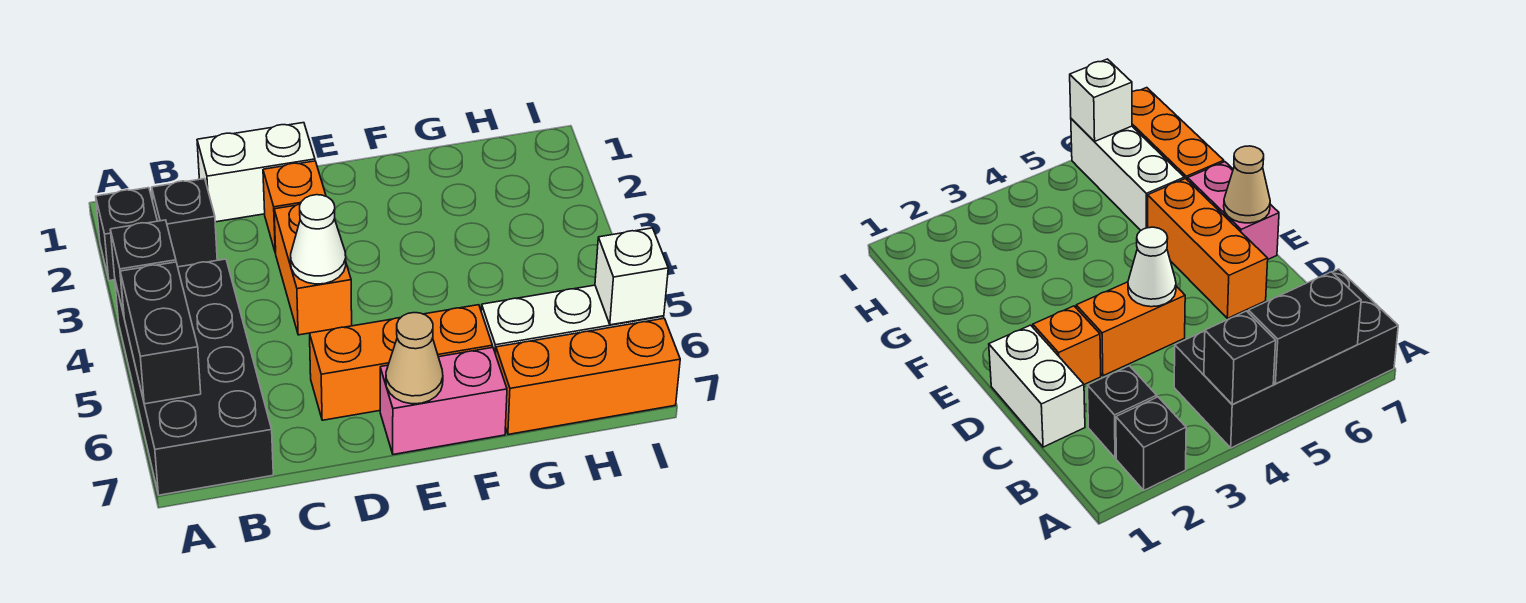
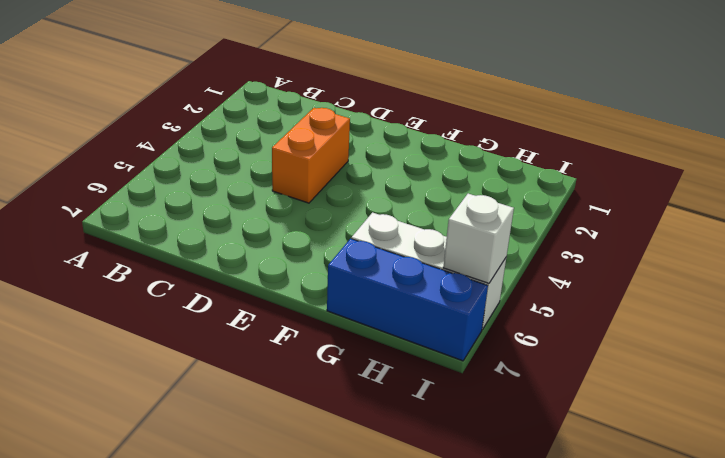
blue 1x3 brick [327,239,488,361] -> orange 1x3 brick [496,318,680,434]
none -> black 1x1 brick [96,188,157,281]
none -> black 2x4 brick [115,259,273,495]
none -> black 1x1 brick [152,179,217,267]

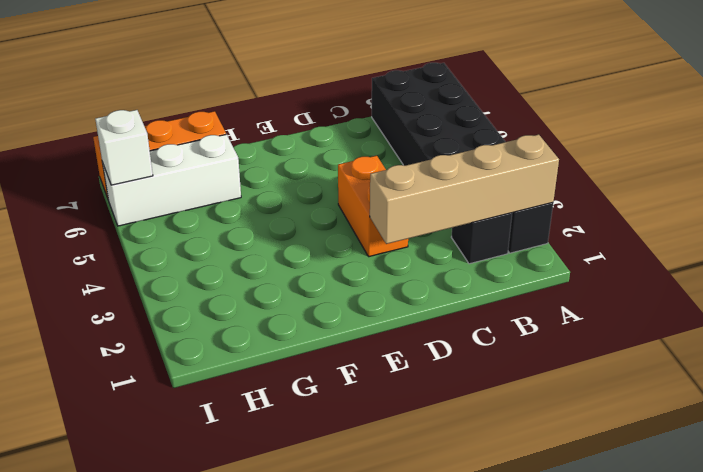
tan 1x4 brick [370,134,559,244] -> none
none -> white 1x2 brick [197,123,315,222]
none -> orange 1x1 brick [263,161,326,253]
none -> orange 1x3 brick [310,305,493,420]

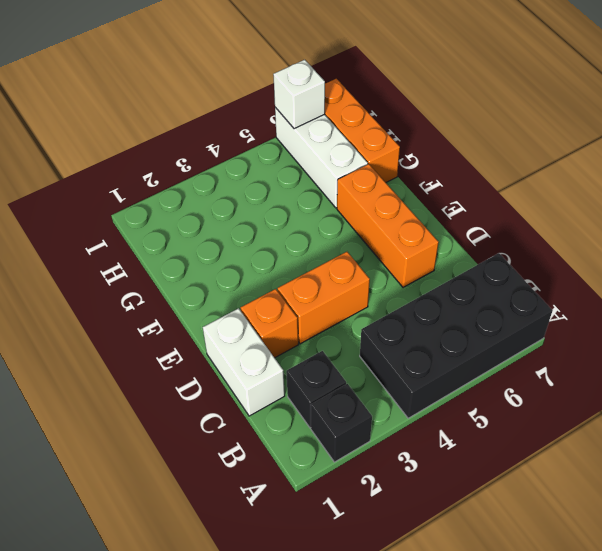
none -> pink 1x2 brick [380,347,507,454]
none -> black 1x1 brick [110,220,176,315]
none -> black 1x2 brick [120,262,201,404]

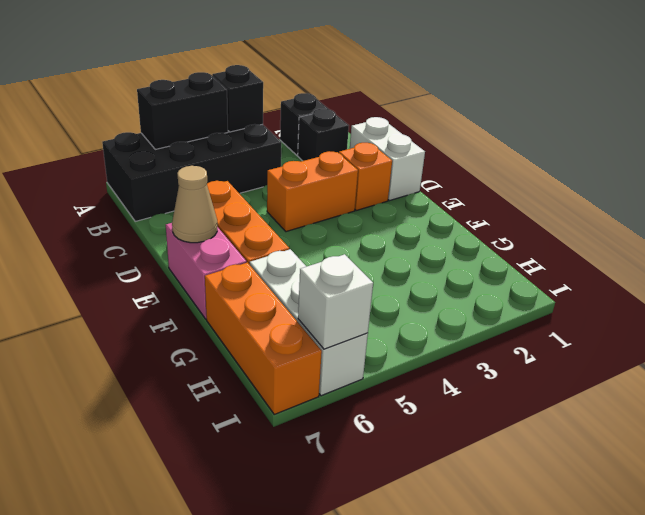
none -> white 1x1 cone [291,195,346,284]

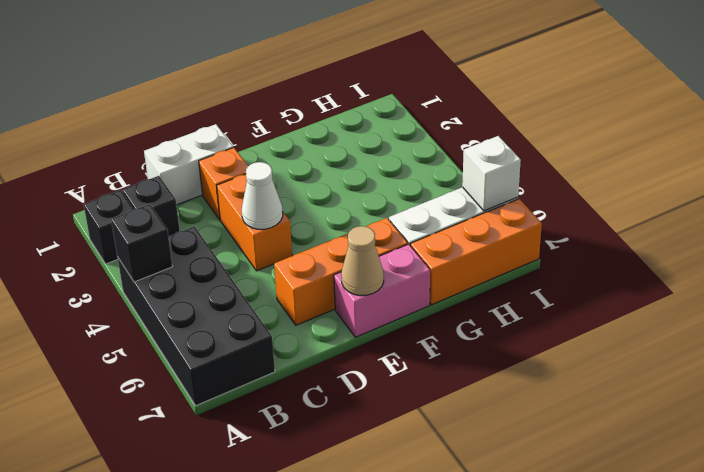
none -> black 1x2 brick [120,262,201,404]

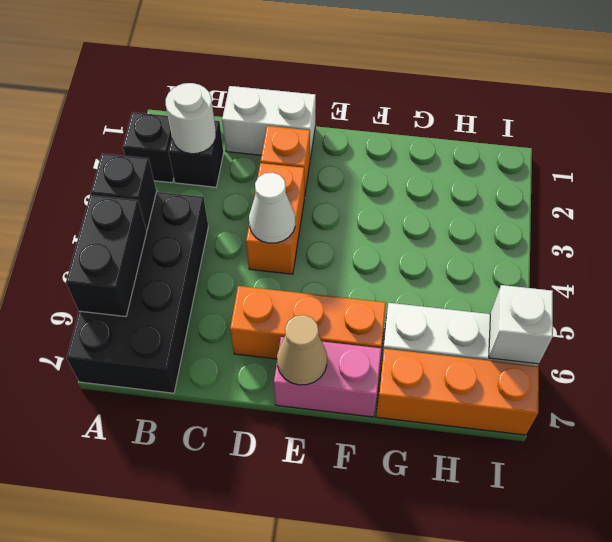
white 1x1 round brick [166,83,216,154] -> none

